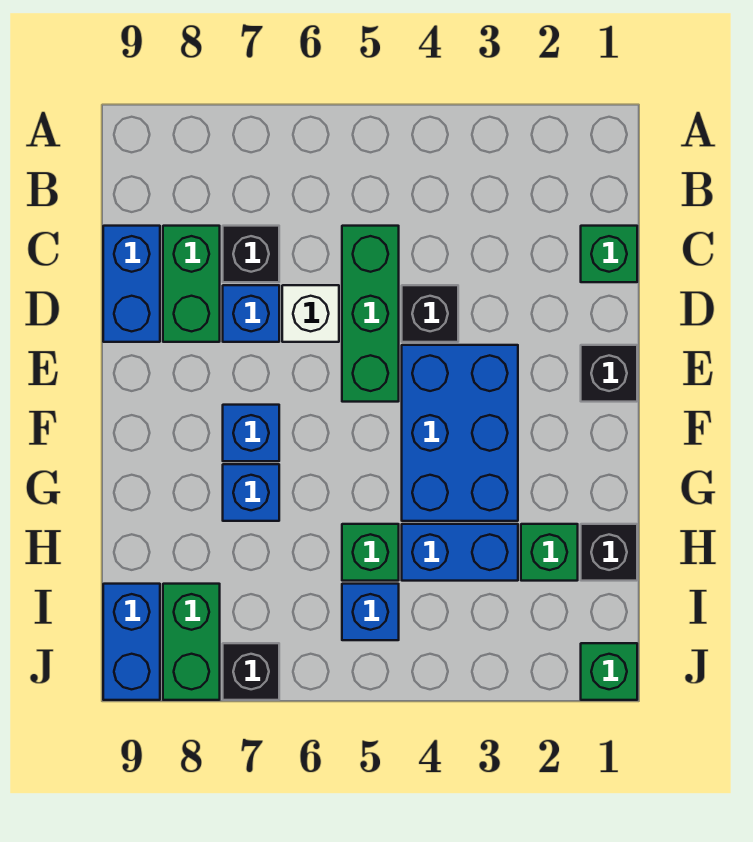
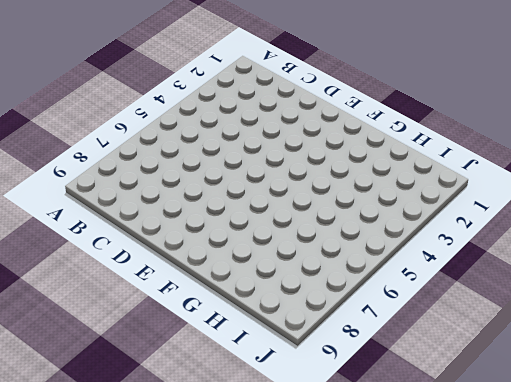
none -> green 1x1 brick [581,226,637,282]
none -> green 1x3 brick [342,226,399,402]
none -> black 1x1 brick [223,226,279,282]

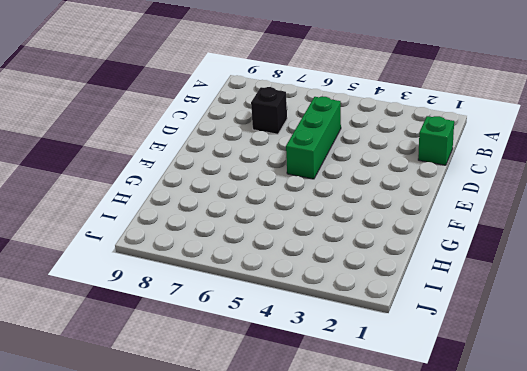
none -> green 1x2 brick [163,226,220,342]
none -> blue 1x2 brick [103,226,160,342]
none -> black 1x1 brick [402,285,458,342]

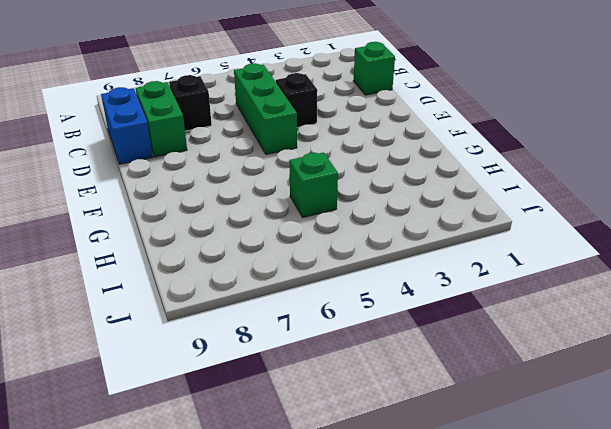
none -> white 1x1 brick [282,285,339,342]
none -> blue 1x1 brick [223,285,279,342]
none -> black 1x1 brick [581,345,637,402]

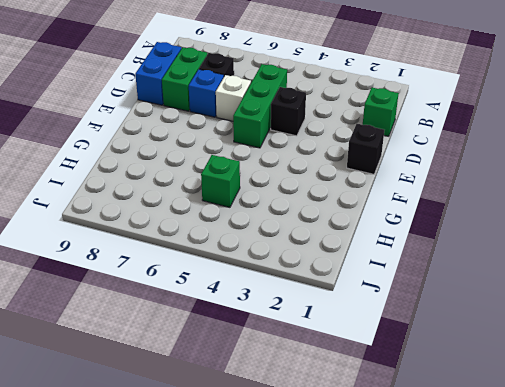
none -> blue 2x3 brick [402,345,518,521]
none -> blue 1x1 brick [223,405,279,461]
none -> blue 1x1 brick [223,464,279,521]

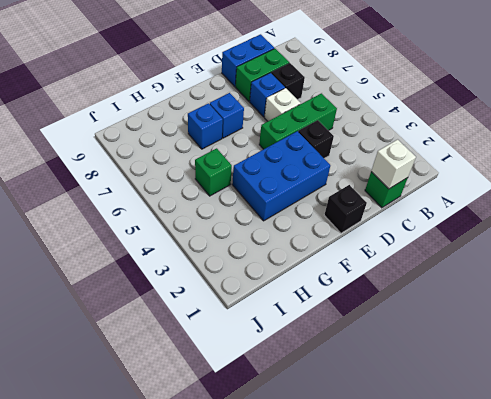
white 1x1 brick [371,139,416,189] -> none
none -> black 1x1 brick [581,524,637,581]
none -> green 1x1 brick [521,524,578,581]
none -> blue 1x2 brick [402,524,518,581]

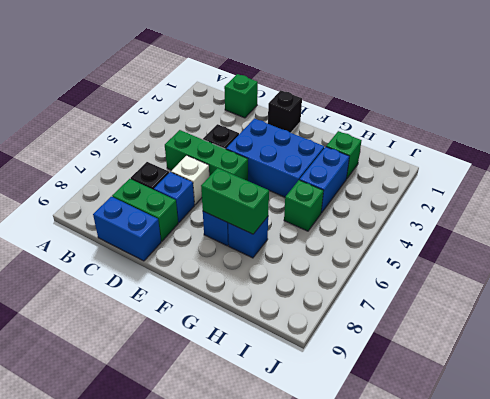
green 1x2 brick [201,168,269,234] -> green 1x2 brick moved to [163,584,220,700]
none -> black 1x1 brick [581,524,637,581]
none -> blue 1x1 brick [342,584,399,640]
none -> blue 1x2 brick [103,584,160,700]

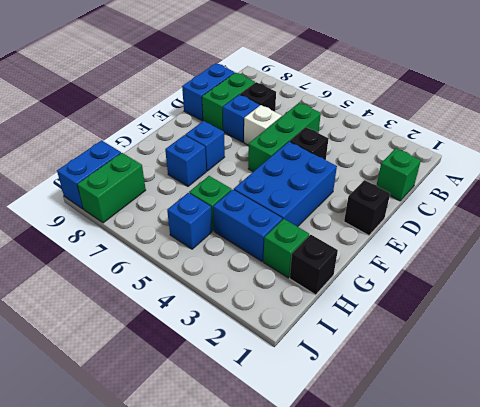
none -> green 1x1 brick [581,643,637,700]
none -> black 1x1 brick [223,643,279,700]

